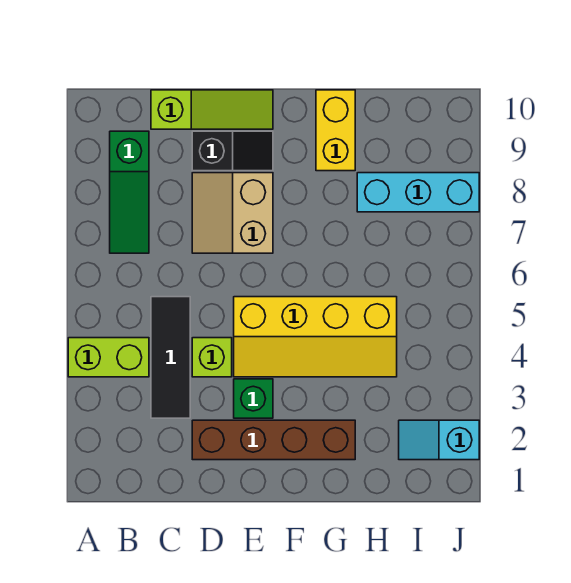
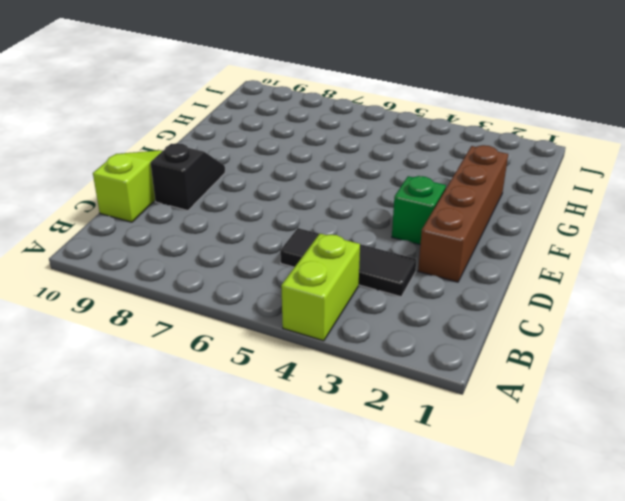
none -> green 1x3 slope [110,131,149,253]
none -> lime 1x1 brick [192,338,232,377]
none -> tan 2x2 slope [192,173,273,253]

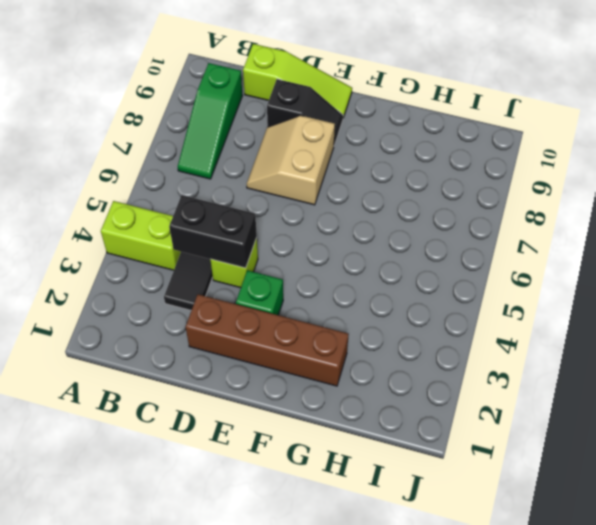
black 1x2 brick [169,195,257,268] -> none
none -> yellow 2x4 slope [234,297,397,377]
none -> yellow 1x2 brick [316,90,355,171]
none -> cyan 1x3 brick [357,173,479,212]

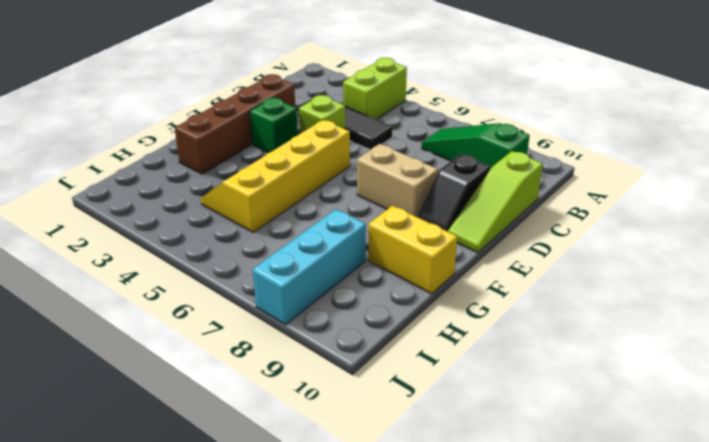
none -> cyan 1x2 slope [399,420,479,460]

